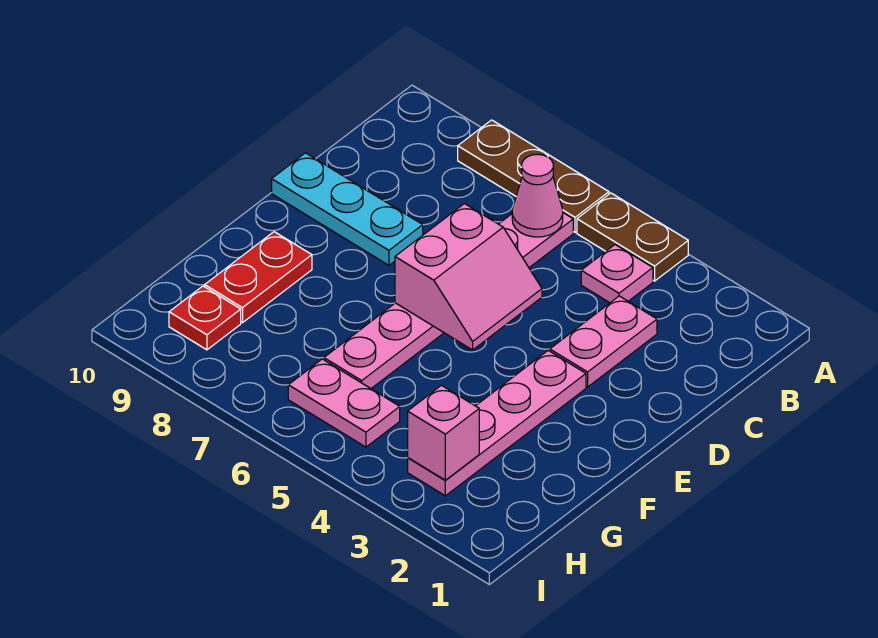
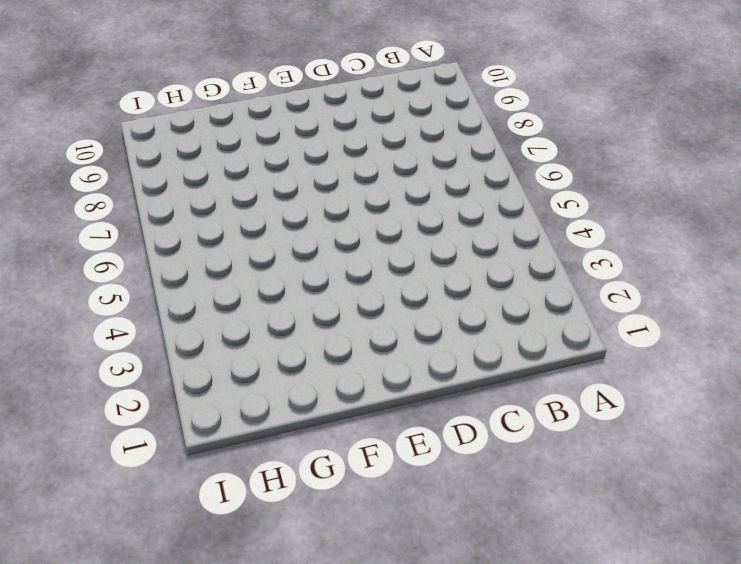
none -> brown 1x2 plate [577,193,688,281]
none -> brown 1x3 plate [458,120,609,232]
none -> pink 1x1 plate [581,245,653,303]

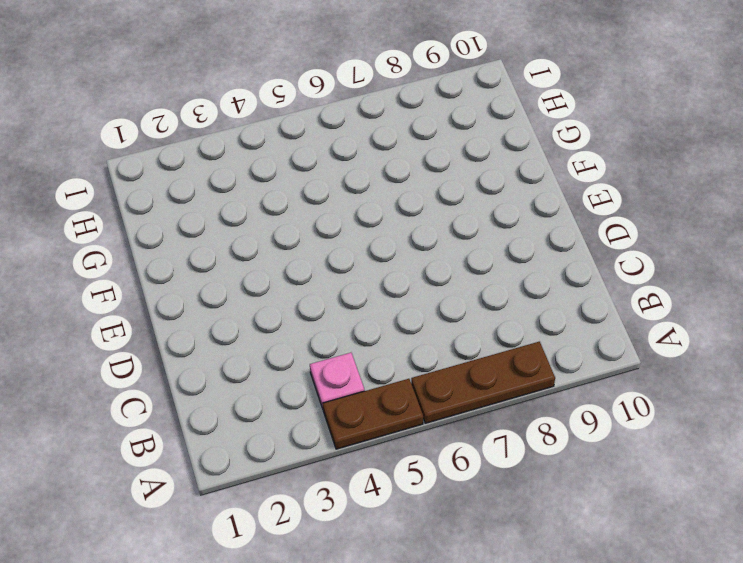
none -> pink 1x6 plate [324,213,573,388]
none -> pink 1x2 plate [550,296,657,387]
none -> cyan 1x3 plate [272,153,423,265]

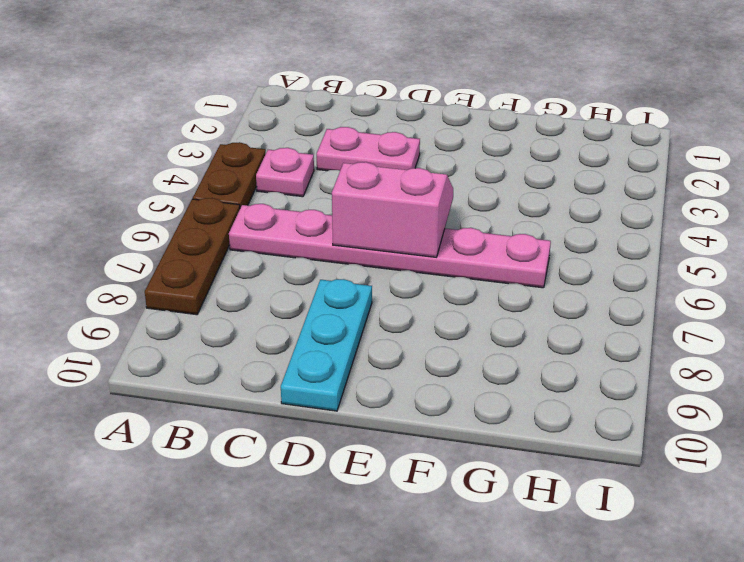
none -> pink 1x4 plate [408,351,586,496]
none -> red 1x2 plate [205,232,312,323]
none -> pink 1x2 plate [288,359,400,447]

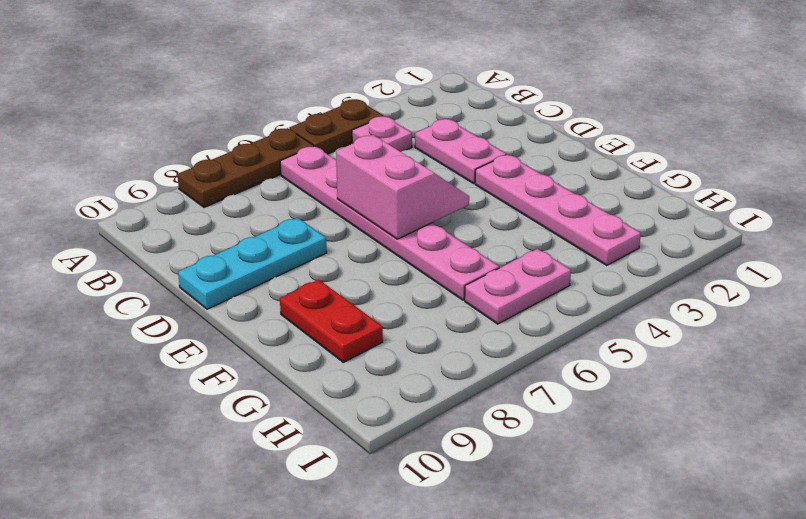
none -> red 1x1 plate [169,286,241,350]
none -> pink 1x1 cone [512,154,563,237]
none -> pink 1x1 brick [408,385,479,480]

